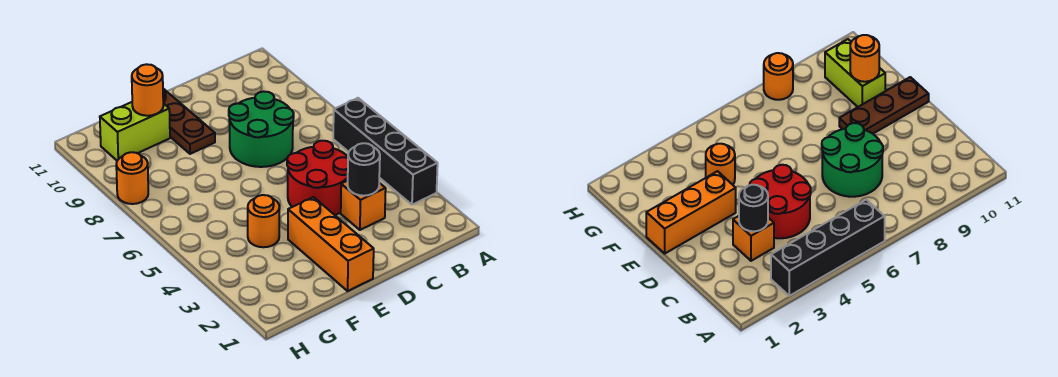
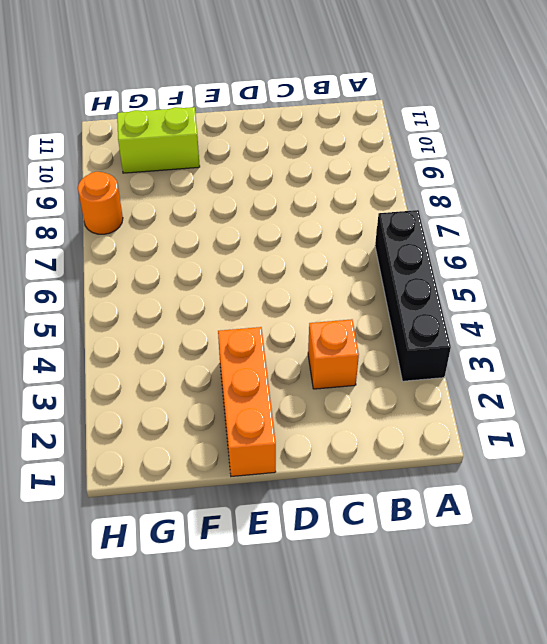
none -> red 2x2 round brick [287,141,348,215]
none -> green 2x2 round brick [229,91,294,167]

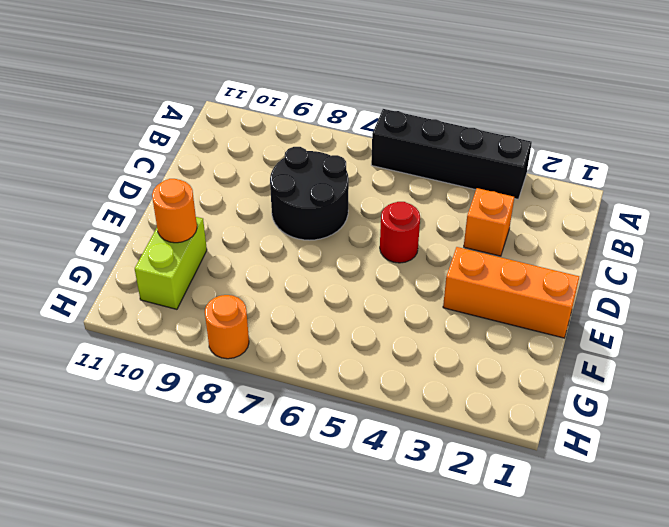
black 2x2 round brick [270,147,349,240] -> green 2x2 round brick [229,91,294,167]
red 1x1 round brick [380,202,420,263] -> red 2x2 round brick [287,141,348,215]
none -> brown 1x3 plate [163,89,215,154]
none -> orange 1x1 round brick [248,195,279,247]

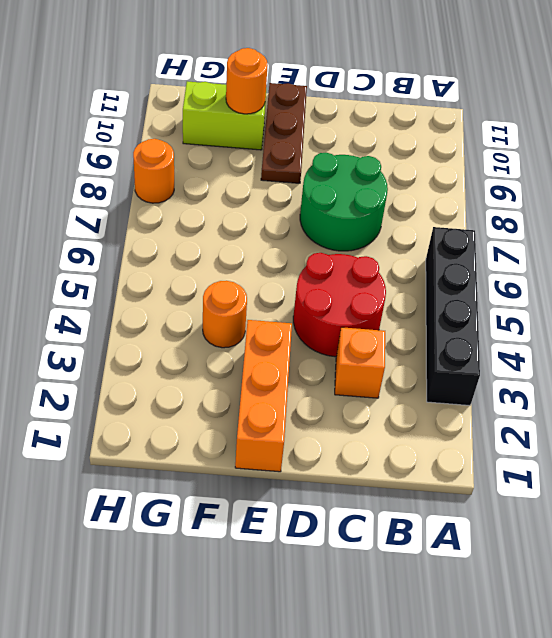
none -> black 1x1 round brick [348,143,380,196]

